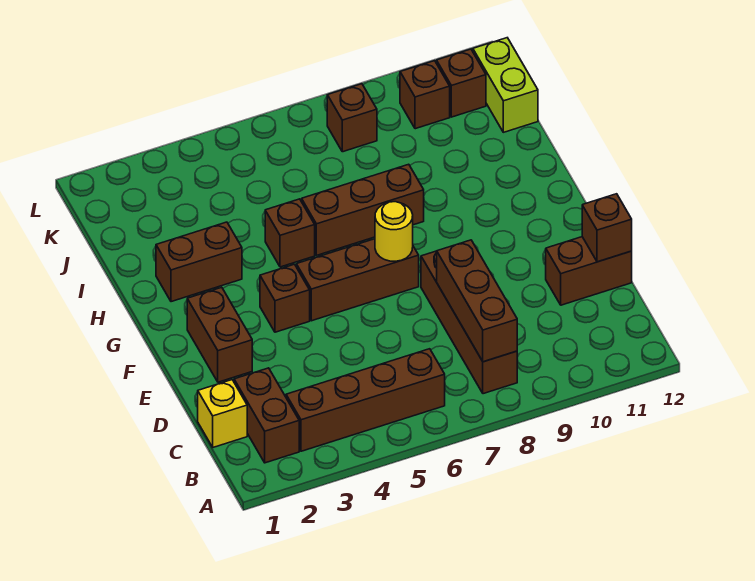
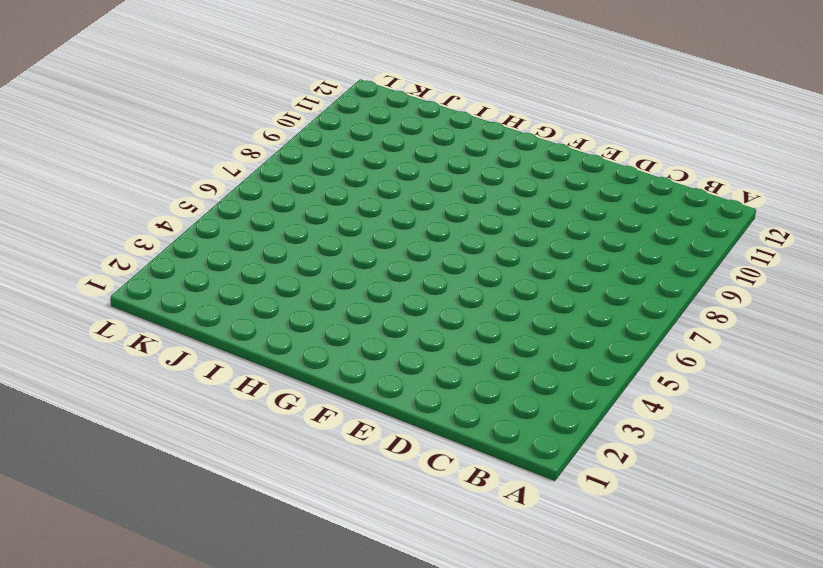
none -> brown 1x2 brick [234,368,299,463]
none -> brown 1x4 brick [286,349,445,451]
none -> brown 1x4 brick [421,251,517,394]

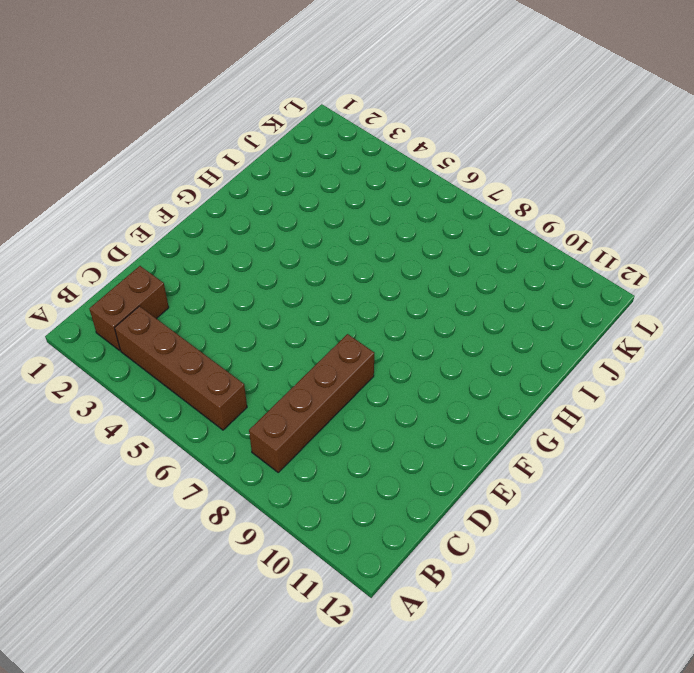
none -> yellow 1x1 brick [198,380,247,447]
none -> brown 1x2 brick [546,237,632,305]
none -> brown 1x2 brick [187,287,252,382]

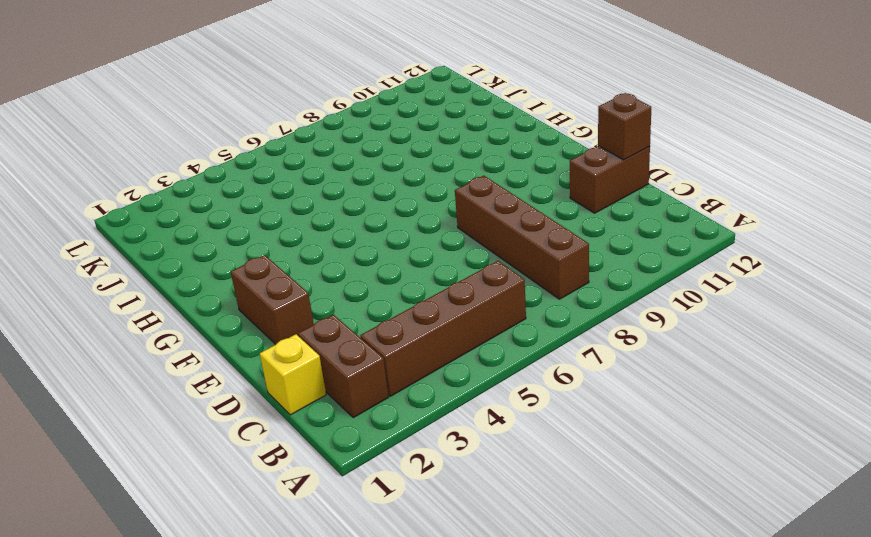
none -> brown 1x1 brick [260,264,310,332]
none -> brown 1x3 brick [296,239,419,321]
none -> brown 1x2 brick [156,222,242,302]

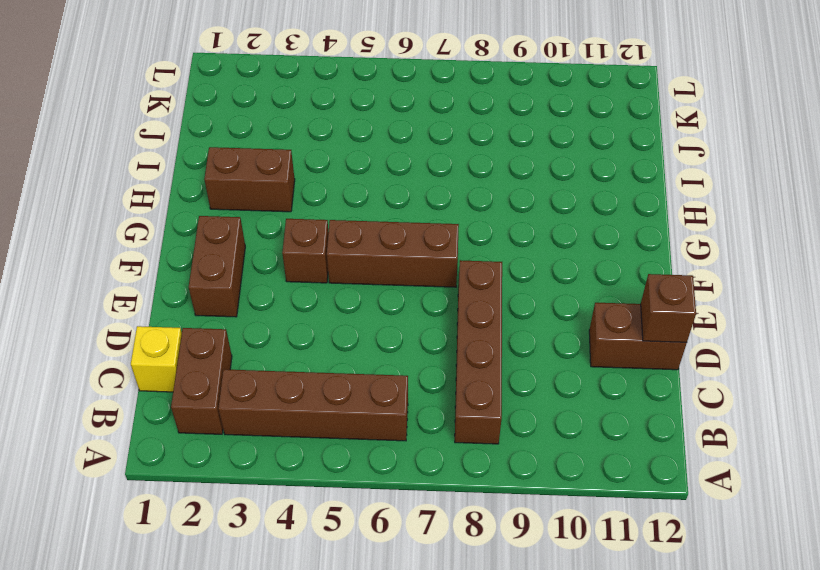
none -> brown 1x1 brick [265,199,315,267]
none -> brown 1x3 brick [302,164,424,255]
none -> lime 1x2 brick [473,38,538,132]

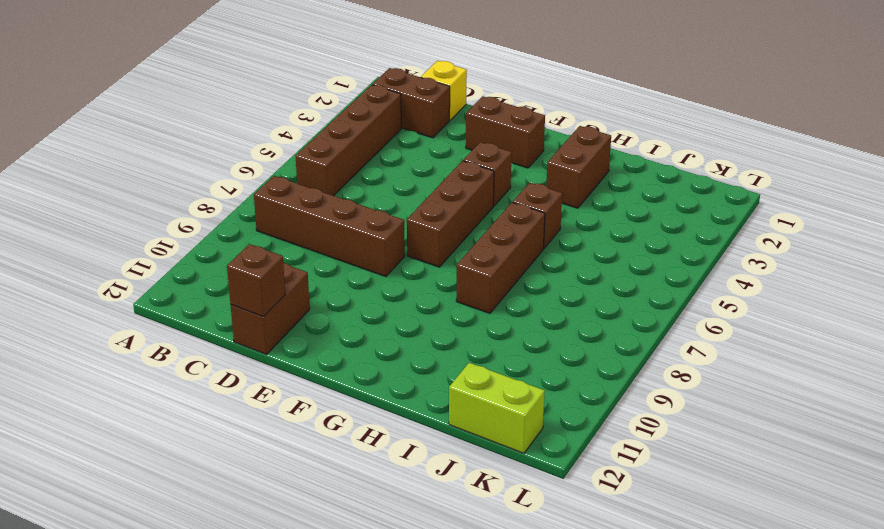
none -> brown 1x1 brick [327,84,377,152]
none -> brown 1x1 brick [400,61,450,129]
none -> brown 1x1 brick [437,49,486,117]

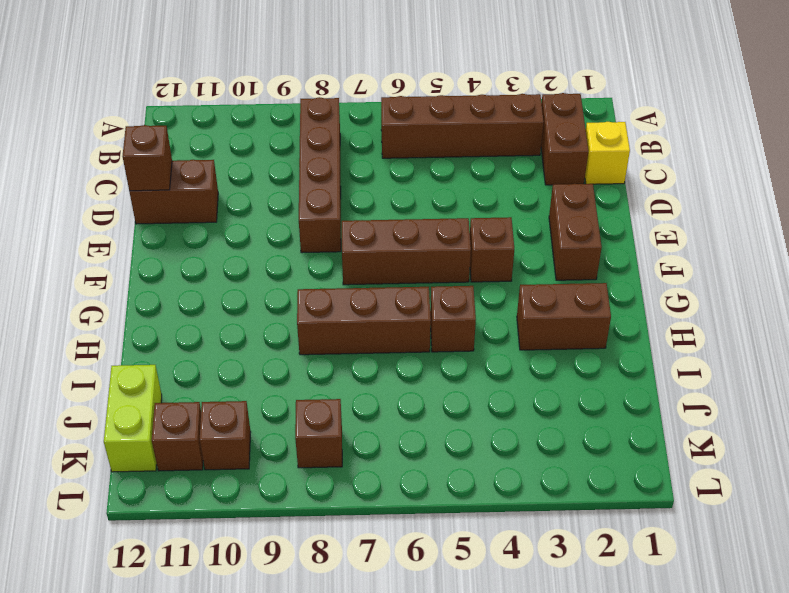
none -> brown 1x3 brick [437,240,517,362]
none -> yellow 1x1 round brick [375,202,413,261]

